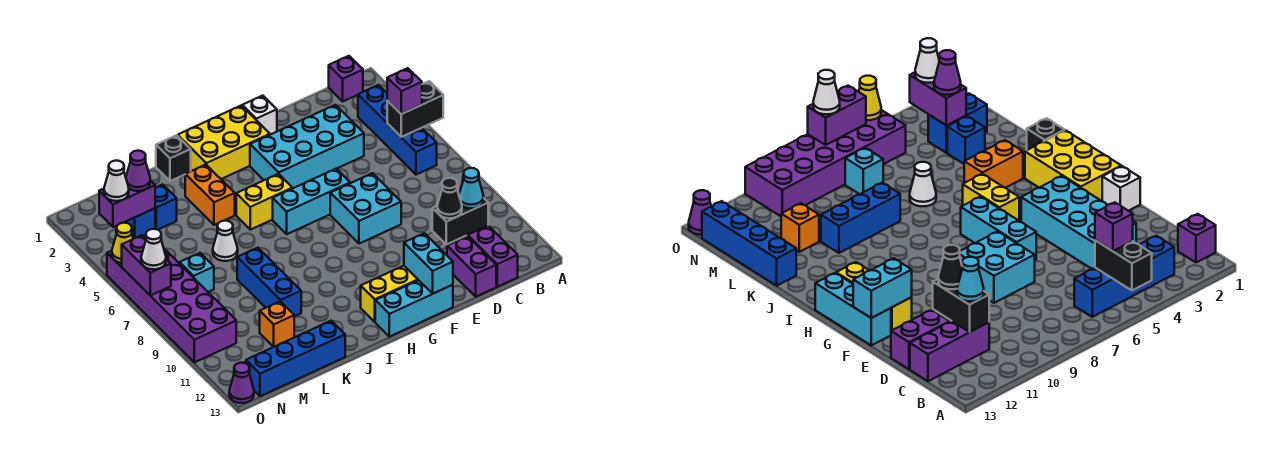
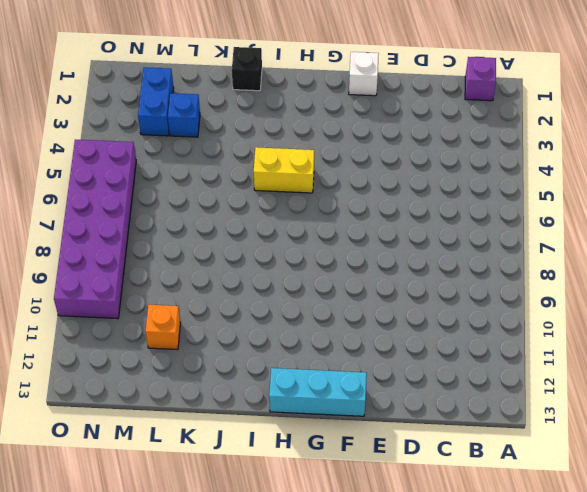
none -> blue 1x4 brick [358,85,437,175]
none -> purple 1x3 brick [454,226,518,287]
none -> cyan 2x4 brick [250,105,364,188]
none -> purple 1x2 brick [447,236,496,297]

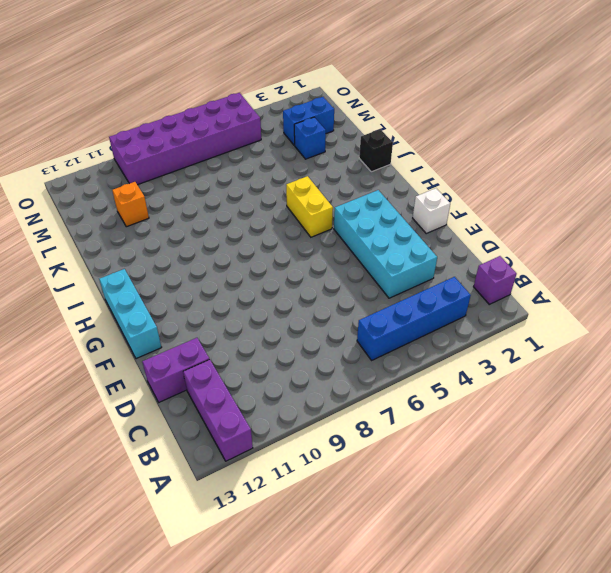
purple 1x3 brick [183,359,253,461] -> purple 1x3 brick turned to [454,226,518,287]
none -> cyan 2x2 brick [330,173,401,244]
none -> cyan 1x3 brick [273,169,350,234]
none -> yellow 1x3 brick [361,266,418,322]
none -> yellow 2x3 brick [178,105,270,179]

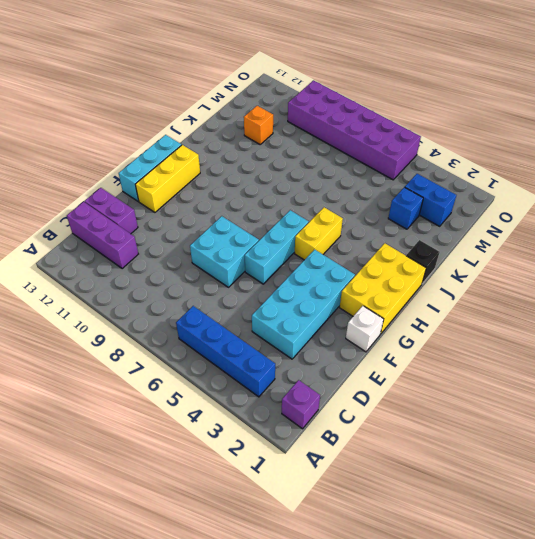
none -> orange 1x2 brick [185,165,235,225]
none -> white 1x1 cone [213,221,238,261]
none -> blue 1x3 brick [237,248,301,316]
none -> blue 1x4 brick [246,321,345,396]

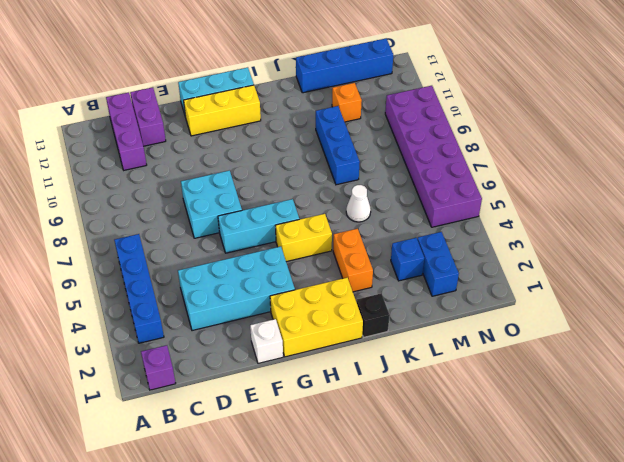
none -> cyan 1x1 brick [179,253,214,292]
none -> purple 1x1 cone [229,363,254,403]
none -> black 1x2 brick [387,81,443,137]
none -> black 1x2 brick [432,199,488,245]

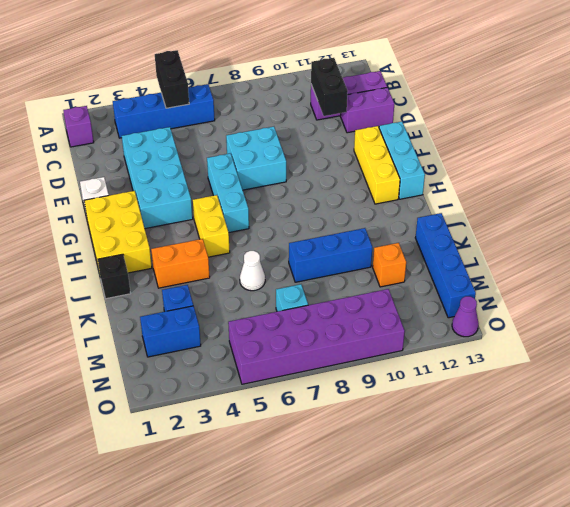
none -> cyan 1x2 brick [404,233,453,294]
none -> purple 1x2 brick [99,180,155,227]
none -> yellow 1x1 cone [112,223,133,263]
none -> purple 1x2 brick [122,235,171,296]

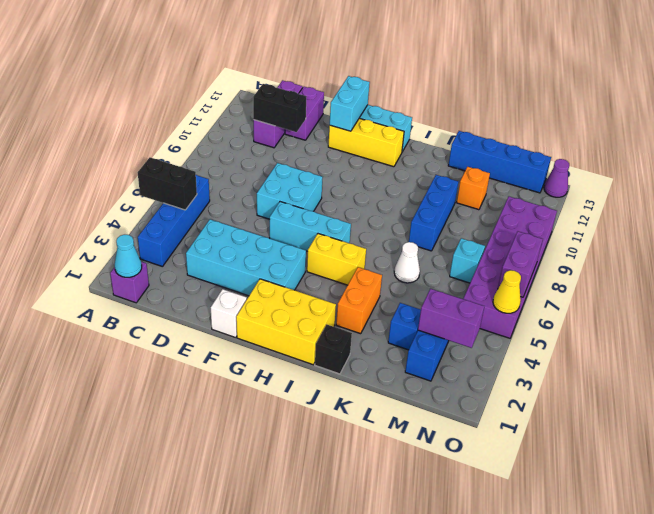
cyan 1x1 cone [115,235,142,277] -> cyan 1x1 cone moved to [459,168,484,208]
none -> purple 1x1 brick [387,68,422,114]
none -> black 1x1 cone [437,178,462,218]
none -> purple 1x1 cone [126,151,150,191]
none -> white 1x1 cone [104,161,129,201]

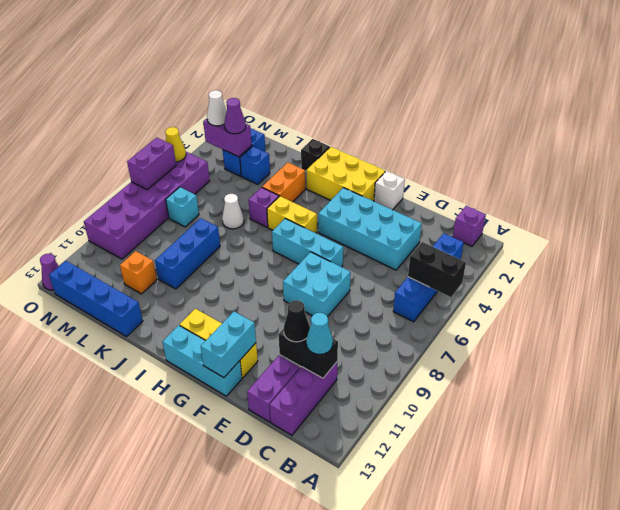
purple 1x1 brick [248,187,279,227] -> purple 1x1 brick moved to [387,68,422,114]
none -> white 1x1 cone [141,229,166,269]

